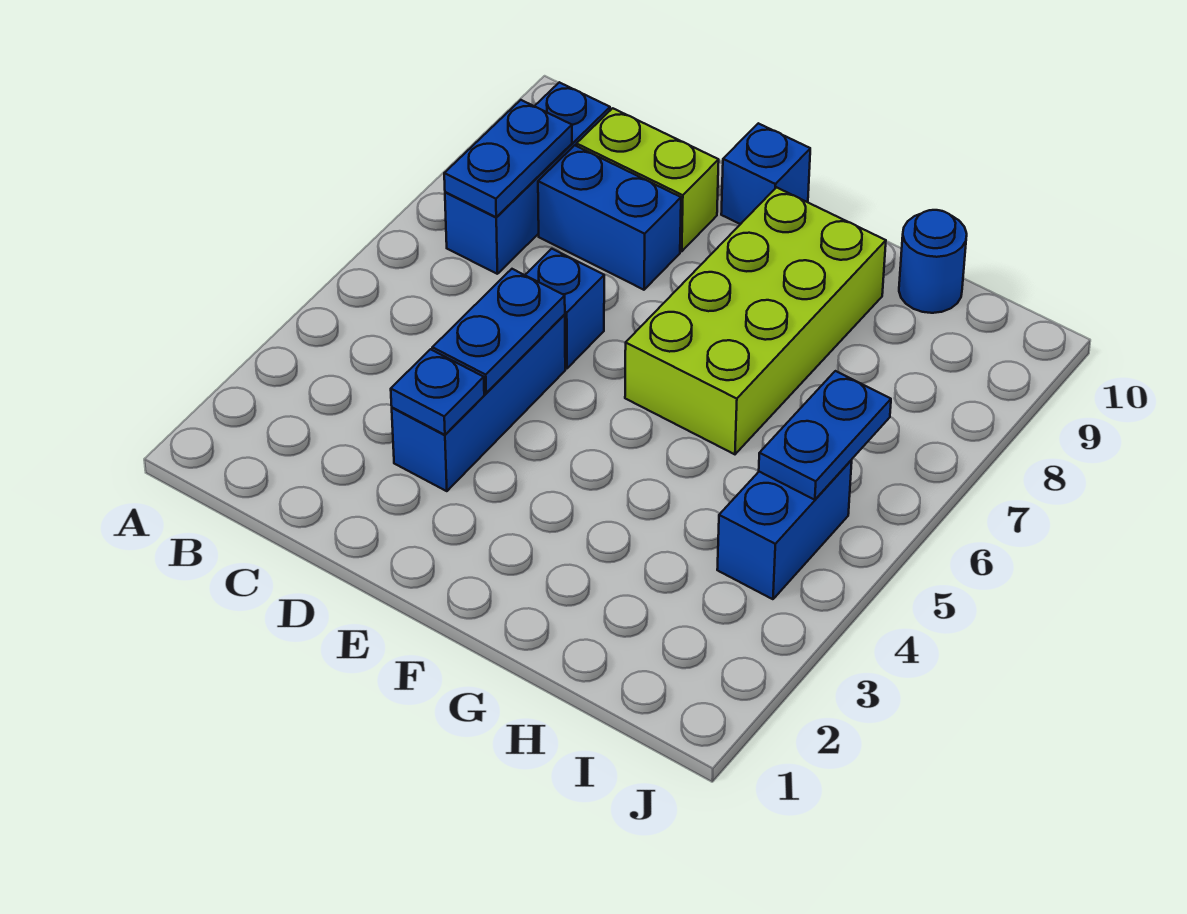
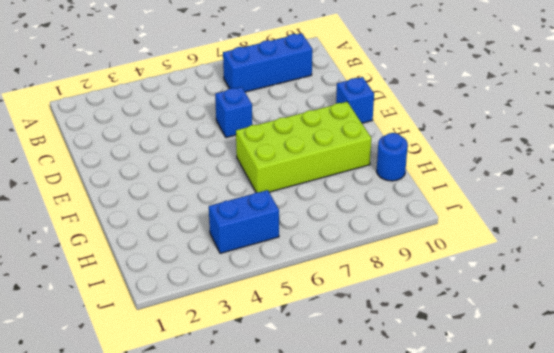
none -> blue 1x2 brick [538,145,681,290]
none -> lime 1x2 brick [577,108,719,251]
none -> blue 1x3 brick [392,314,565,491]

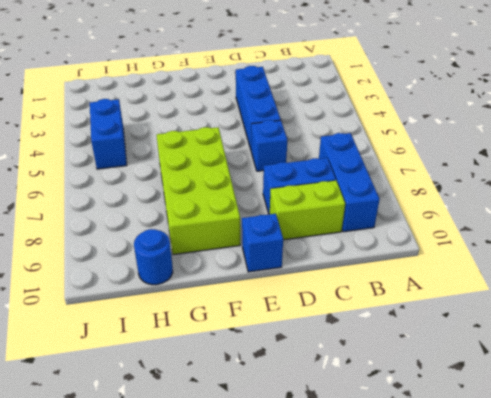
none -> blue 1x2 plate [444,100,572,217]
none -> blue 1x1 plate [391,349,484,435]
none -> blue 1x2 plate [432,269,565,393]

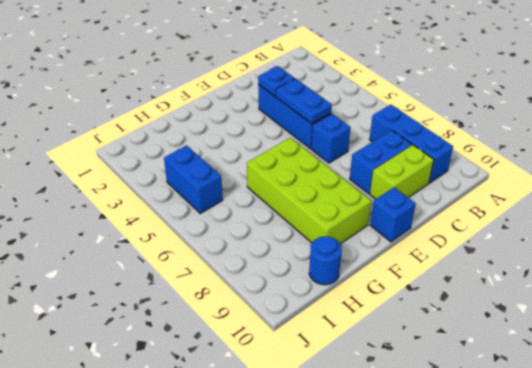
none -> blue 1x2 plate [444,100,572,217]
none -> blue 1x2 plate [759,371,891,500]

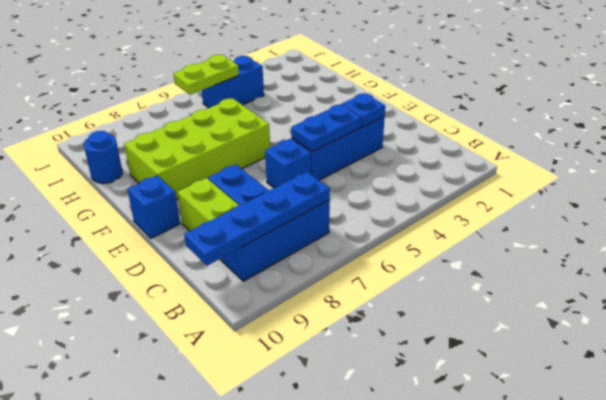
blue 1x4 plate [184,172,330,266] -> blue 1x2 plate [444,100,572,217]
lime 1x2 plate [173,55,239,95] -> blue 1x2 plate [759,371,891,500]

